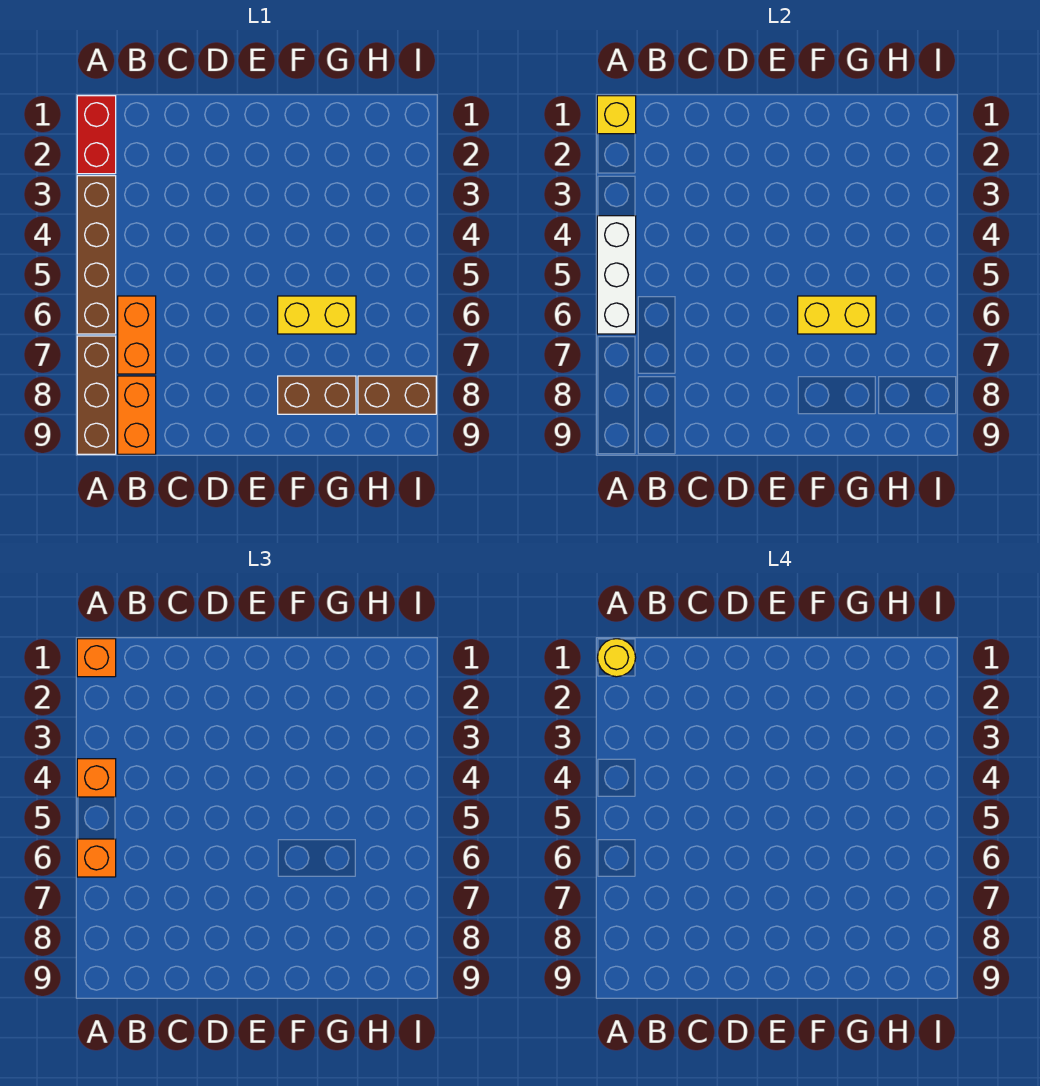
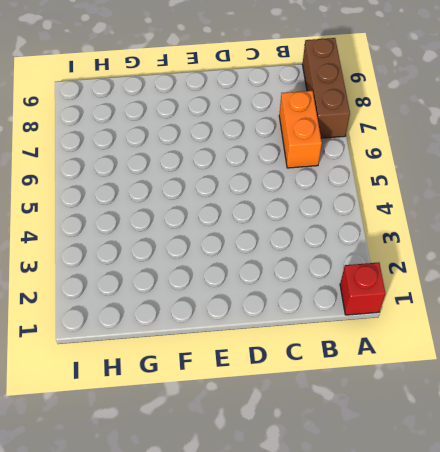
red 1x1 brick [340,262,386,315] -> red 1x2 brick [77,96,116,174]
none -> brown 1x4 brick [77,176,116,334]
none -> orange 1x2 brick [118,376,156,454]
none -> yellow 1x2 brick [278,296,356,334]

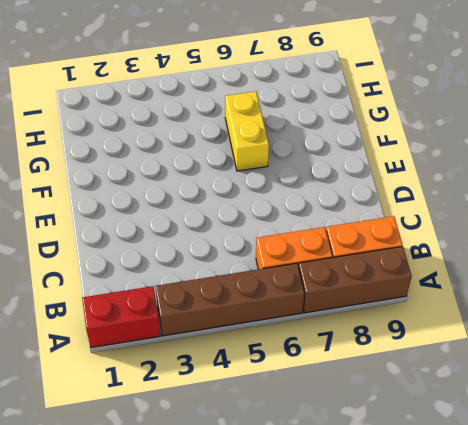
none -> brown 1x2 brick [278,376,356,414]
none -> brown 1x2 brick [358,376,436,414]
none -> yellow 1x1 brick [597,96,636,134]

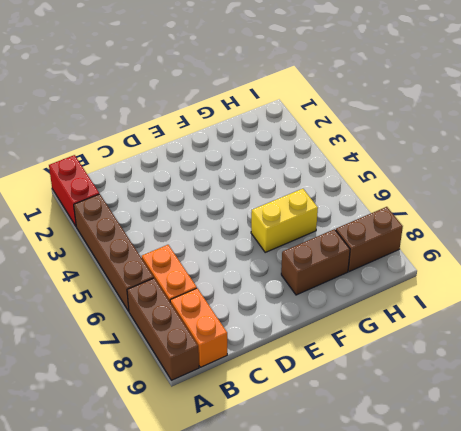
none -> yellow 1x1 brick [597,96,636,134]
none -> white 1x3 brick [597,216,636,334]
none -> yellow 1x2 brick [798,296,876,334]

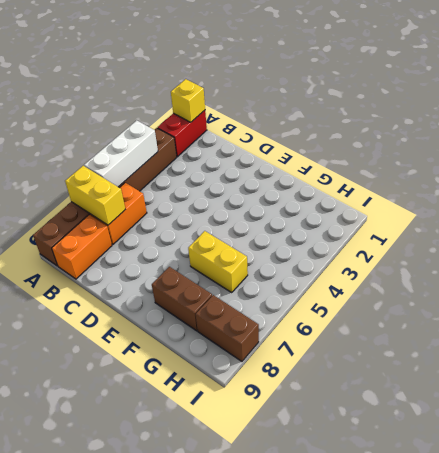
yellow 1x2 brick [65,166,126,225] -> yellow 1x2 brick moved to [798,296,876,334]
none -> orange 1x1 brick [77,639,116,677]
none -> orange 1x1 brick [77,759,116,797]
none -> orange 1x1 brick [77,839,116,877]

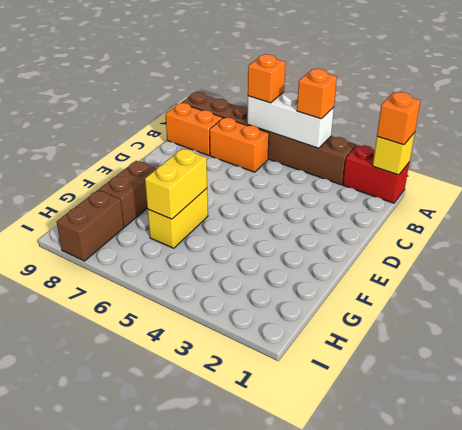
none -> yellow 1x1 round brick [597,639,636,677]

